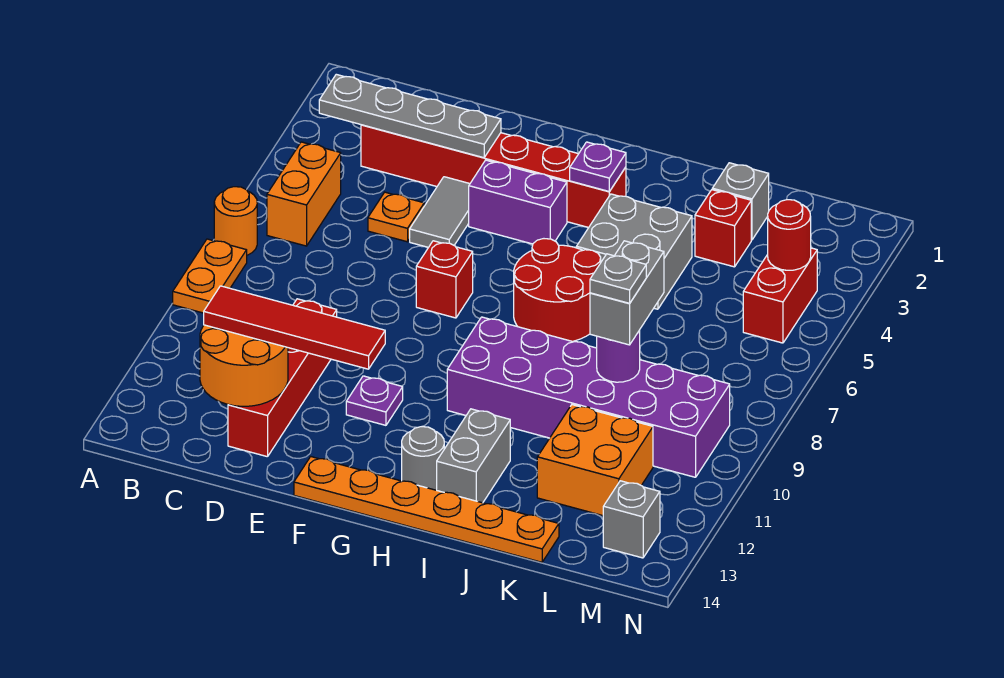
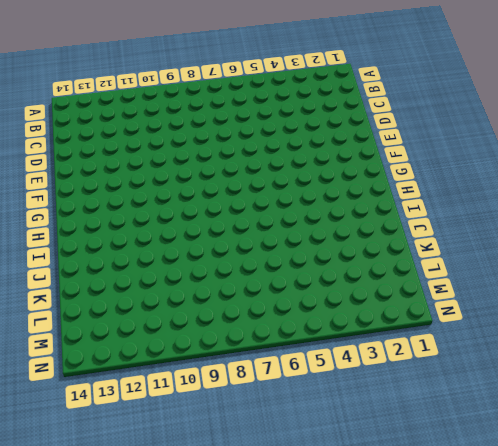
none -> orange 1x1 round brick [214,187,257,255]
none -> orange 1x2 plate [173,239,247,313]
none -> orange 1x2 brick [267,142,341,246]

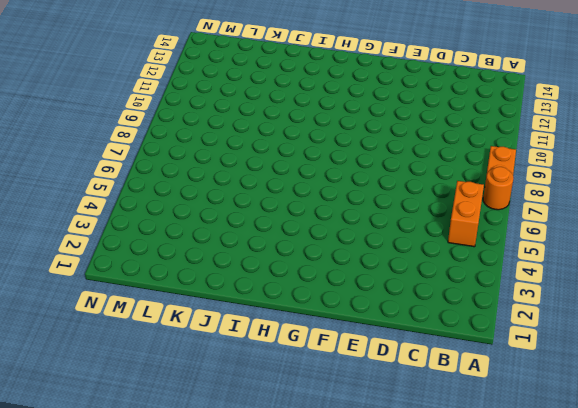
none -> red 1x6 brick [361,125,626,228]
none -> orange 1x1 plate [368,192,424,242]
none -> red 1x4 brick [228,299,337,457]

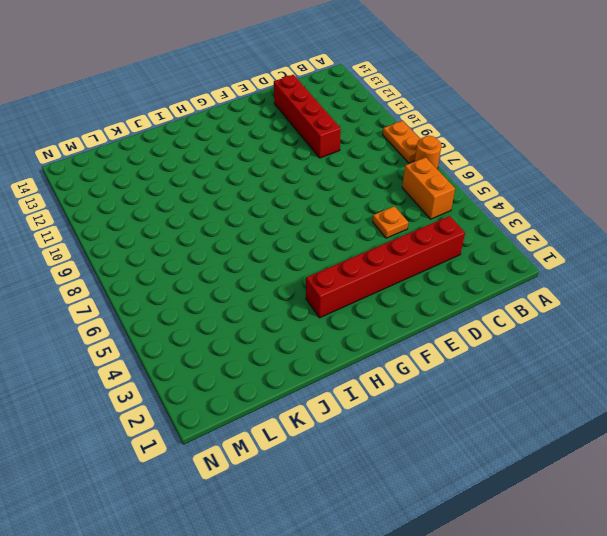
none -> grey 1x2 tile [410,177,470,247]
none -> purple 1x2 brick [469,160,567,244]
none -> red 1x1 brick [416,241,473,318]

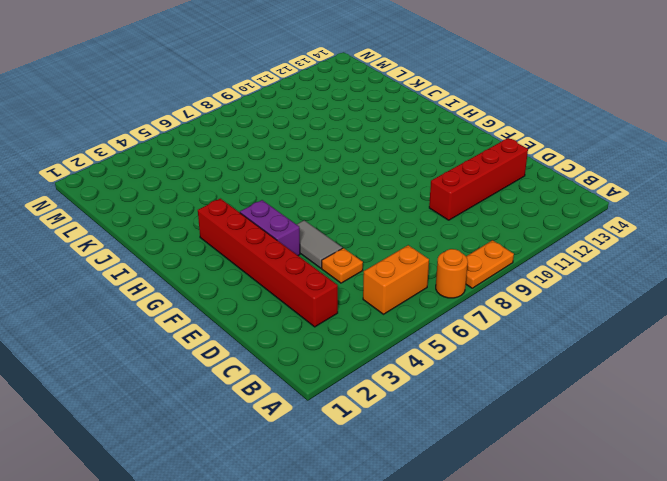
grey 1x2 tile [297,220,342,268] -> grey 1x2 tile turned to [410,177,470,247]
none -> red 1x1 brick [416,241,473,318]
none -> purple 1x1 plate [346,376,403,425]
none -> orange 1x6 plate [294,457,559,562]

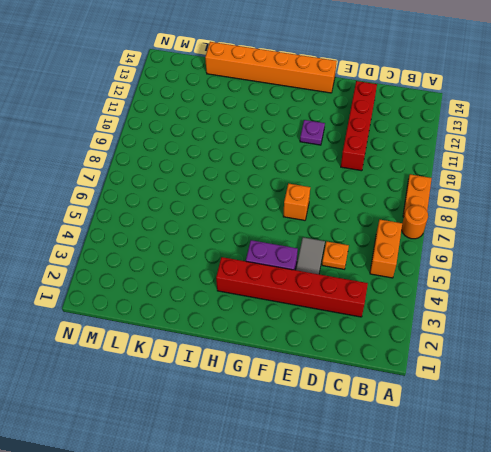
orange 1x1 brick [283,183,310,220] -> red 1x1 brick [416,241,473,318]
orange 1x6 brick [205,42,337,93] -> orange 1x6 plate [294,457,559,562]
none -> red 2x2 round brick [514,239,601,341]
none -> purple 2x6 brick [447,317,730,477]
none -> grey 1x1 round brick [402,427,444,490]

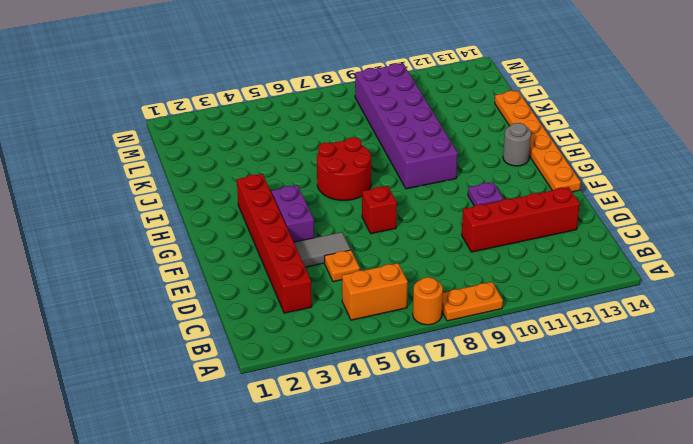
none -> grey 2x2 brick [576,194,692,309]
none -> grey 1x2 brick [437,409,510,503]
none -> grey 1x1 brick [712,163,769,240]

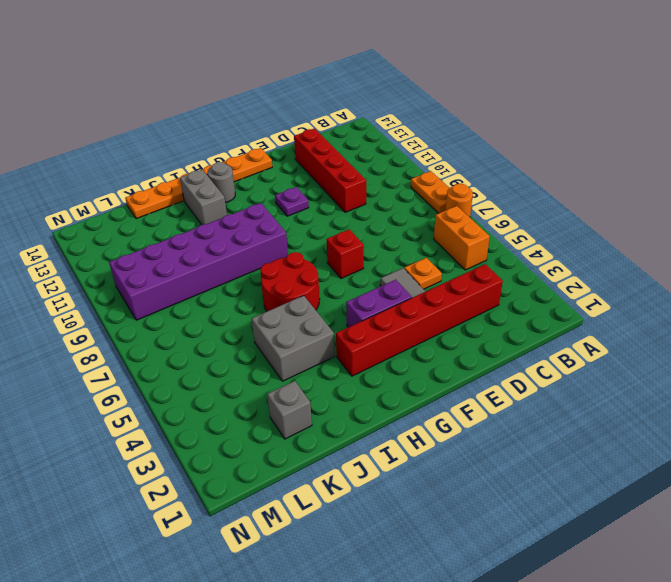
none -> red 1x1 brick [695,190,751,267]
none -> orange 2x2 brick [537,405,653,516]
none -> red 1x2 brick [743,248,817,343]

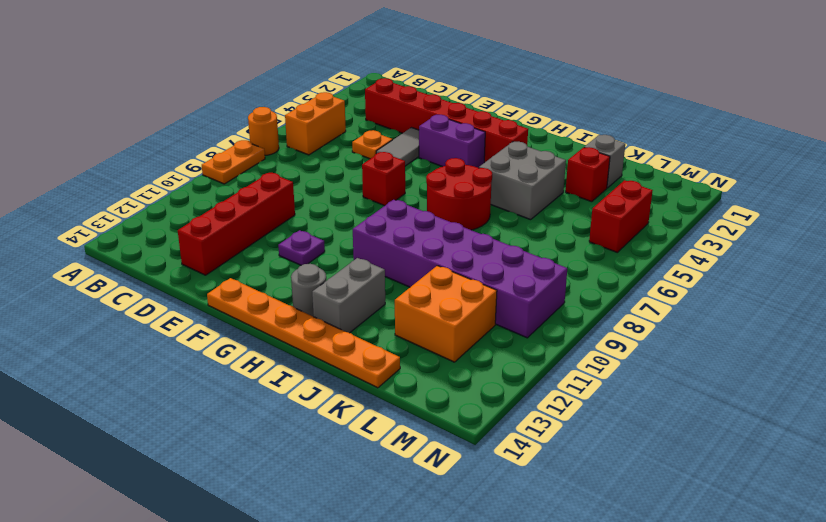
none -> grey 1x1 brick [603,481,660,558]
none -> grey 1x4 plate [319,74,501,158]
none -> orange 2x2 round brick [200,325,288,406]

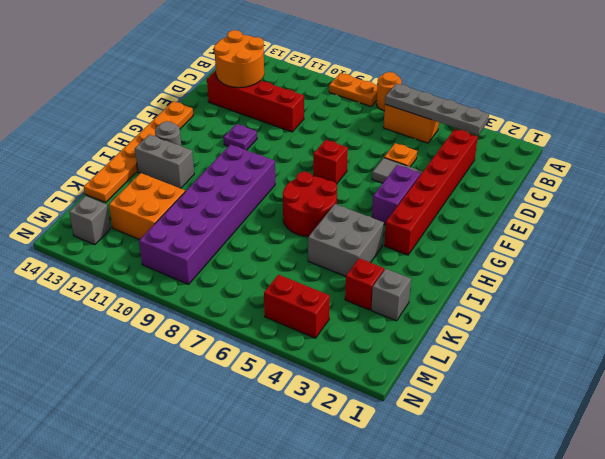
grey 1x4 plate [385,83,489,135] -> grey 1x4 plate turned to [319,74,501,158]
none -> purple 1x1 plate [570,142,626,191]
none -> purple 1x1 round brick [597,330,640,382]
none -> red 1x1 round brick [768,200,811,270]

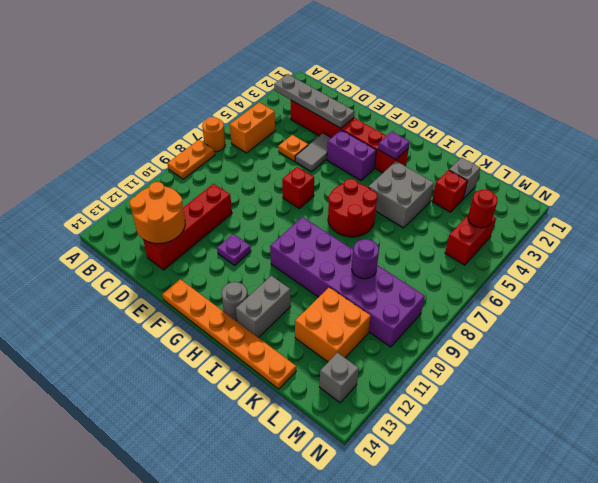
none -> red 1x4 tile [204,286,385,369]
none -> grey 1x2 brick [590,241,664,345]
none -> grey 1x1 plate [590,254,646,303]

